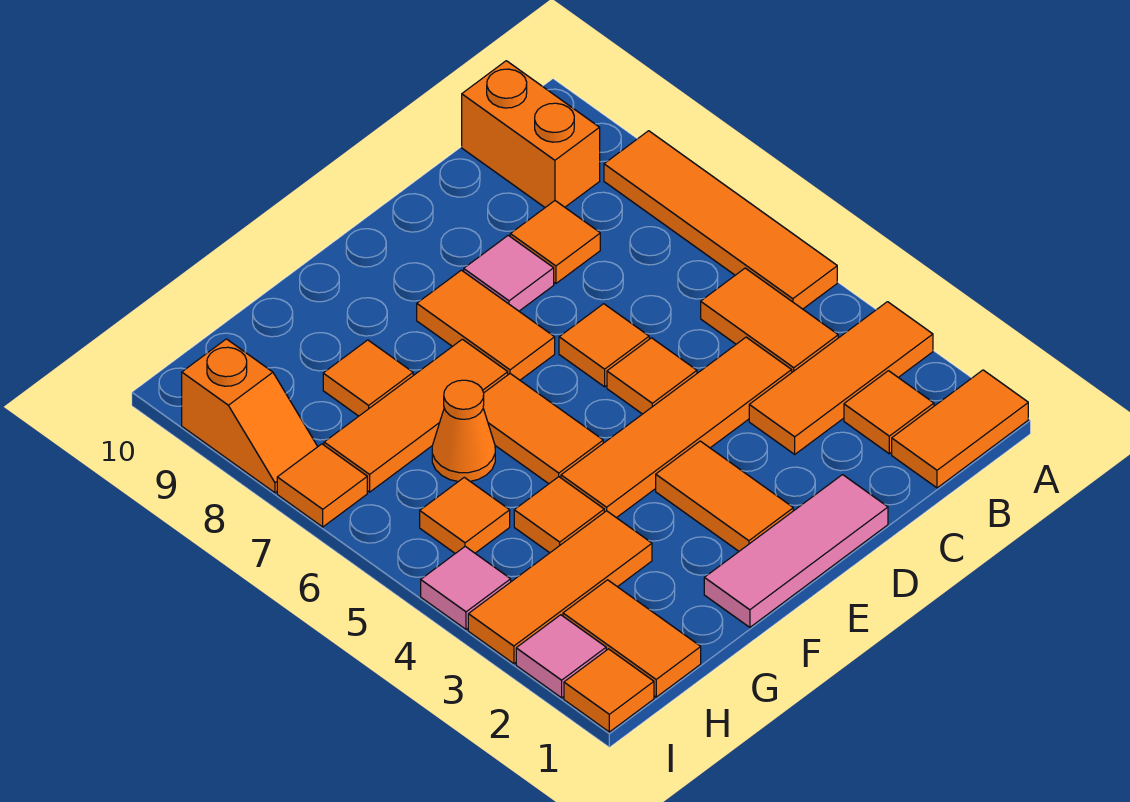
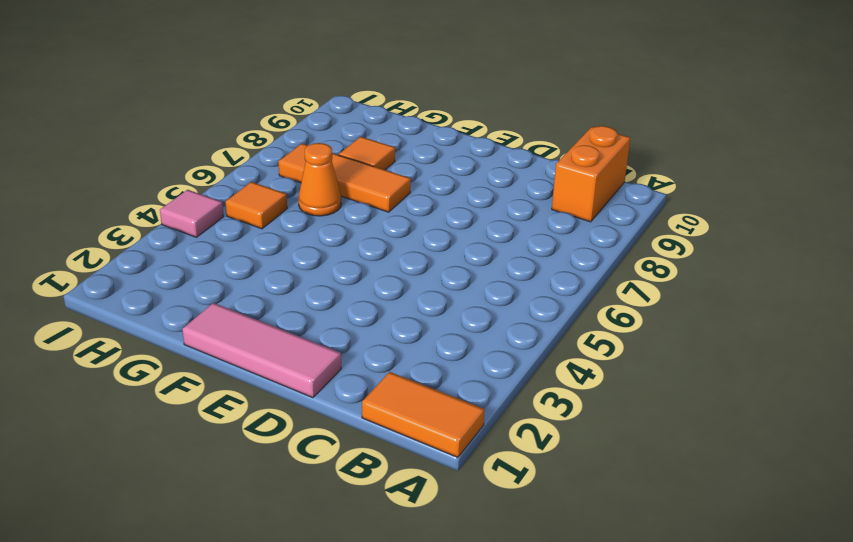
none -> orange 1x3 tile [749,302,933,454]
none -> orange 1x4 tile [604,131,837,309]
none -> orange 1x1 tile [844,371,934,454]

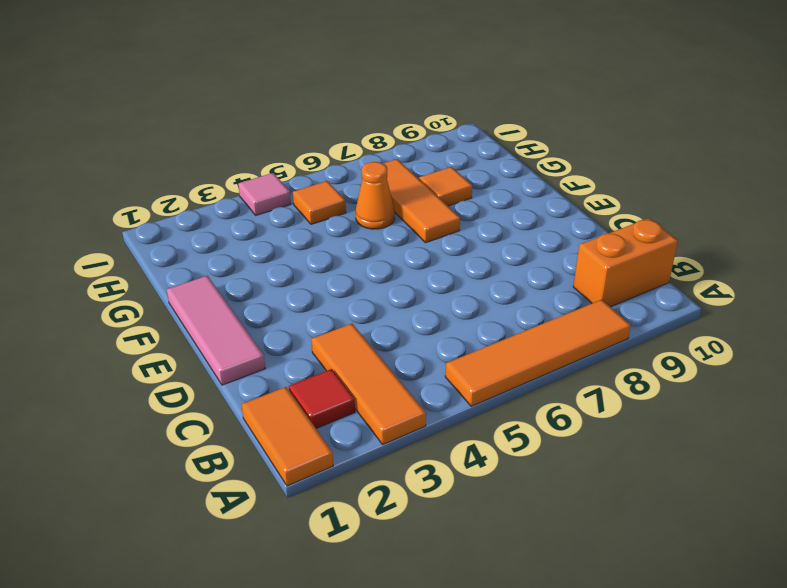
red 1x1 tile [289,369,355,428] -> orange 1x1 tile [844,371,934,454]
none -> orange 1x2 tile [701,268,838,372]
none -> orange 1x4 tile [561,337,792,518]
none -> orange 1x1 tile [510,201,600,284]

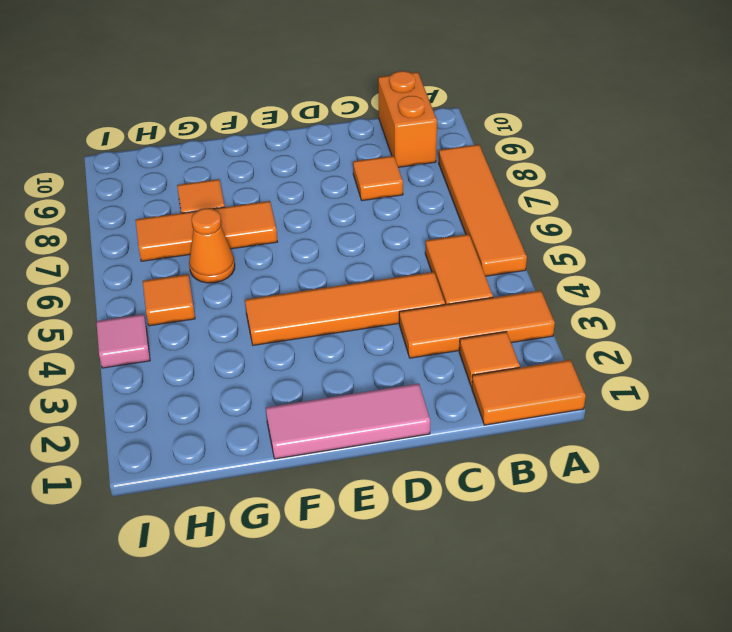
none -> orange 1x1 tile [607,338,697,414]
none -> orange 1x1 tile [559,304,649,387]
none -> pink 1x1 tile [464,235,554,311]

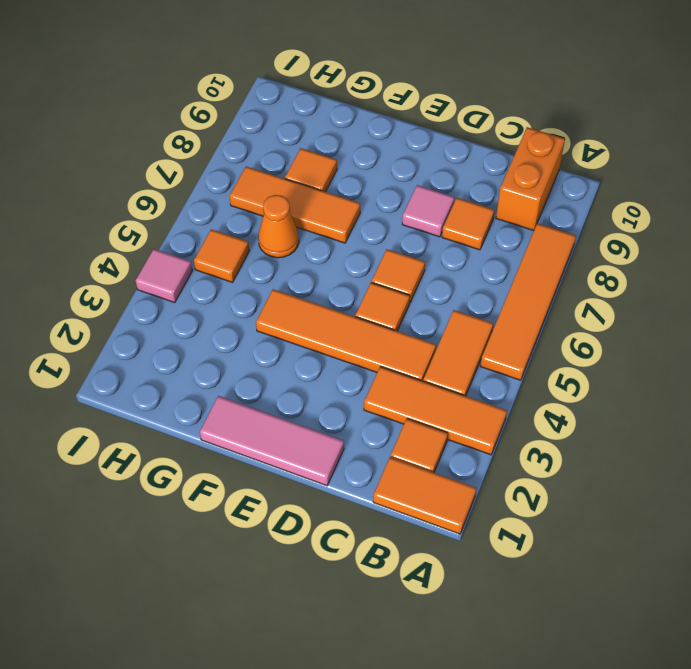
none -> orange 1x2 tile [656,441,793,551]
none -> orange 1x2 tile [417,270,555,380]
none -> orange 1x2 tile [483,374,603,484]

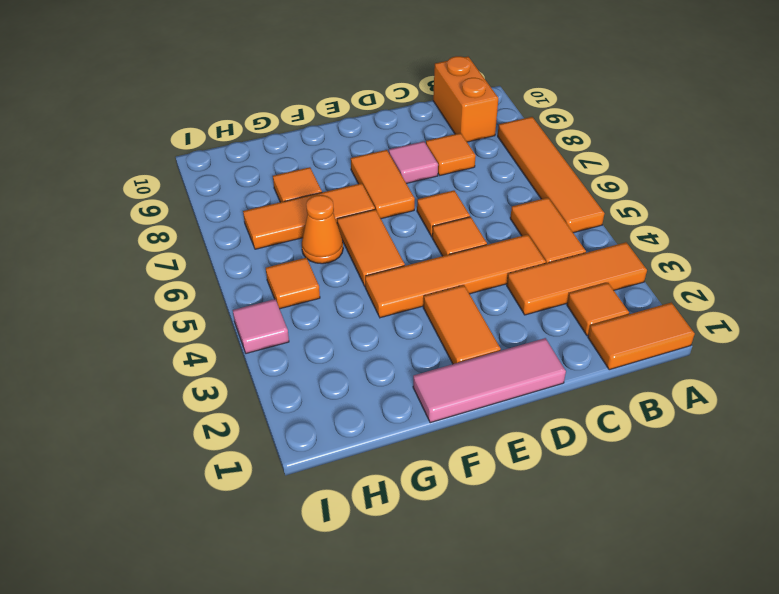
none -> orange 1x3 tile [468,511,652,664]
none -> orange 1x1 tile [514,477,604,553]
none -> orange 1x2 tile [563,580,701,697]

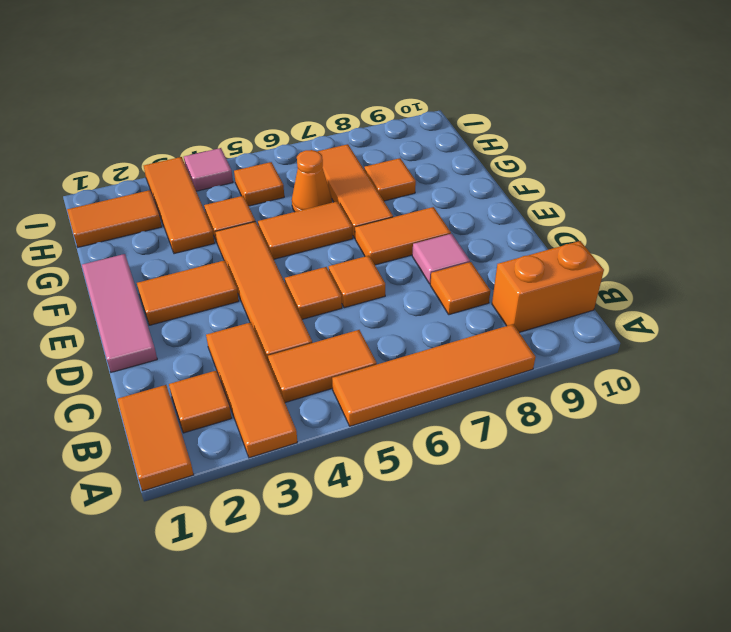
none -> orange 1x1 tile [564,649,654,732]
none -> pink 1x1 tile [516,615,606,698]
none -> orange 1x1 tile [277,444,367,527]

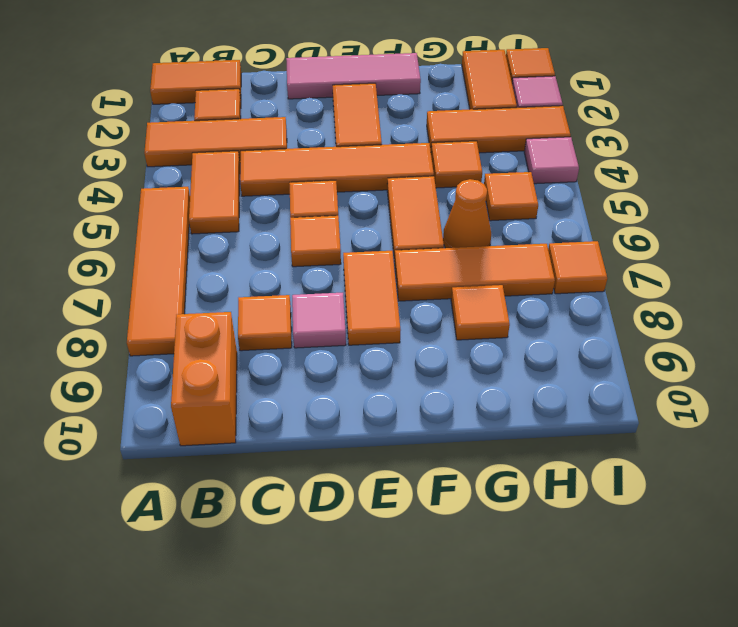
none -> orange 1x2 slope [182,339,318,493]

